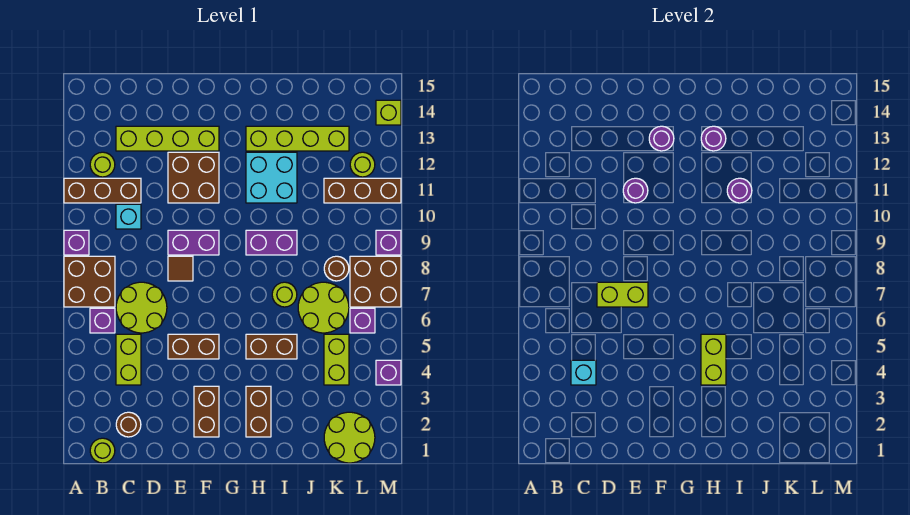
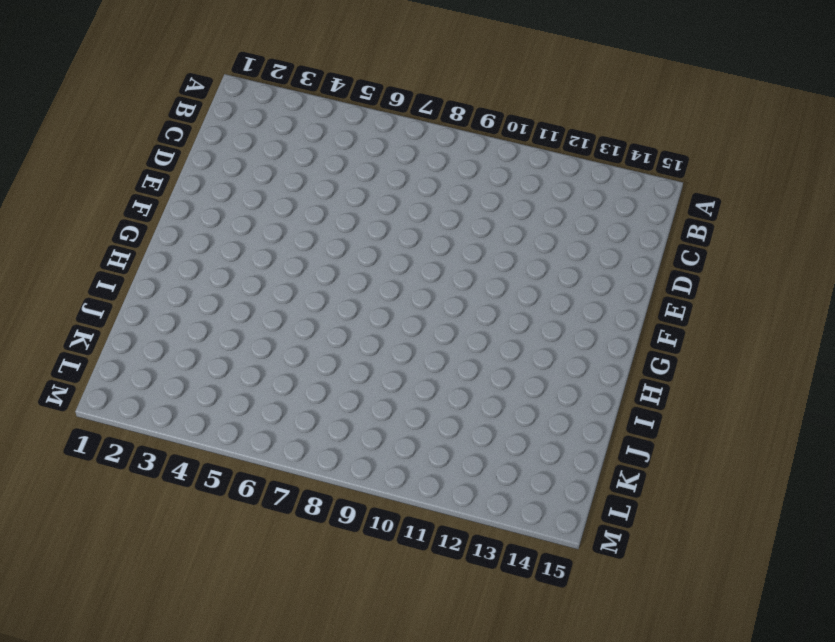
none -> brown 2x2 brick [64,256,115,307]
none -> purple 1x1 brick [64,230,89,255]
none -> brown 1x3 brick [64,178,141,203]
none -> lime 1x1 round brick [90,438,115,463]

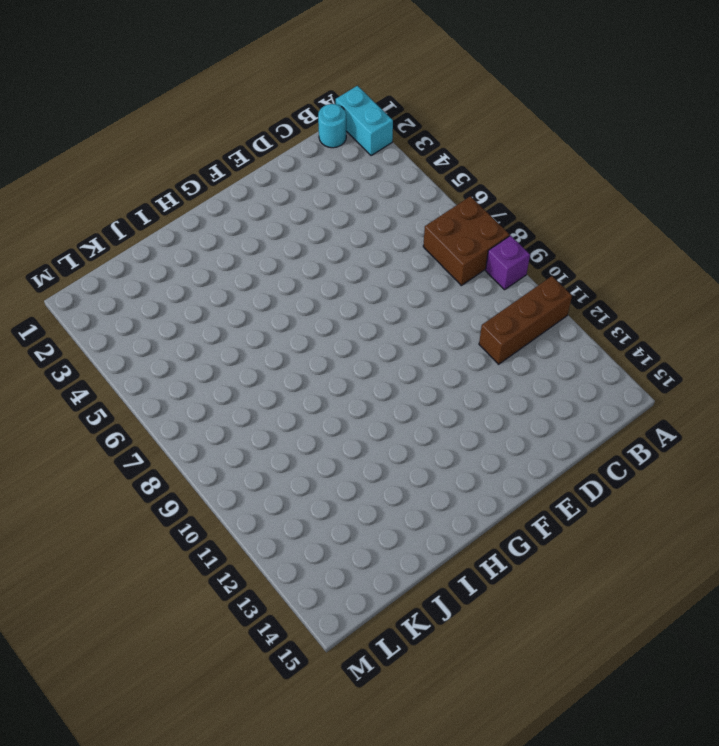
cyan 1x2 brick [336,86,393,156] -> none
cyan 1x1 round brick [318,104,346,148] -> lime 1x1 round brick [90,438,115,463]
none -> purple 1x1 brick [90,308,115,333]
none -> lime 1x1 round brick [90,152,115,177]
none -> brown 1x1 round brick [116,412,141,437]
none -> lime 1x2 brick [116,334,141,385]

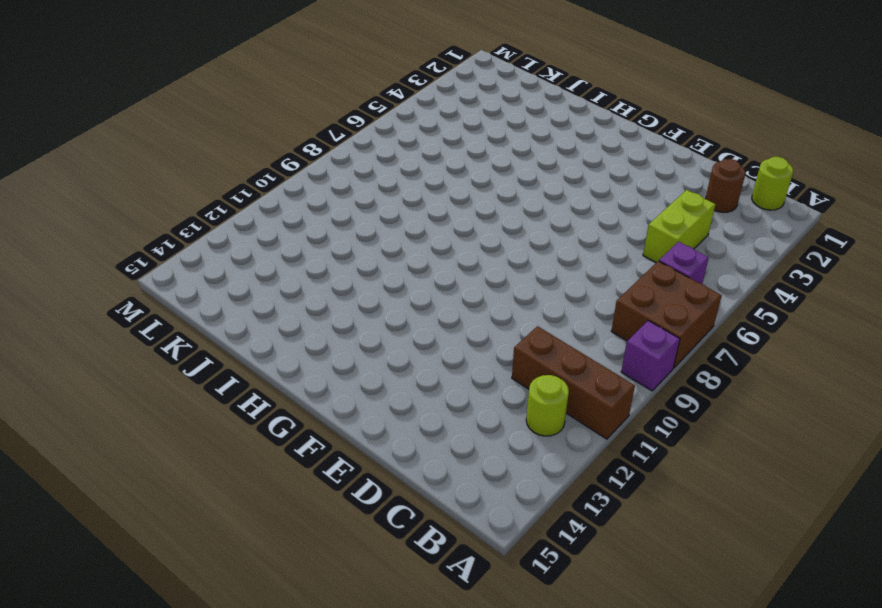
none -> lime 2x2 round brick [116,282,167,333]
none -> cyan 1x1 brick [116,204,141,229]
none -> lime 1x4 brick [116,126,219,151]
none -> brown 1x2 brick [168,334,219,359]

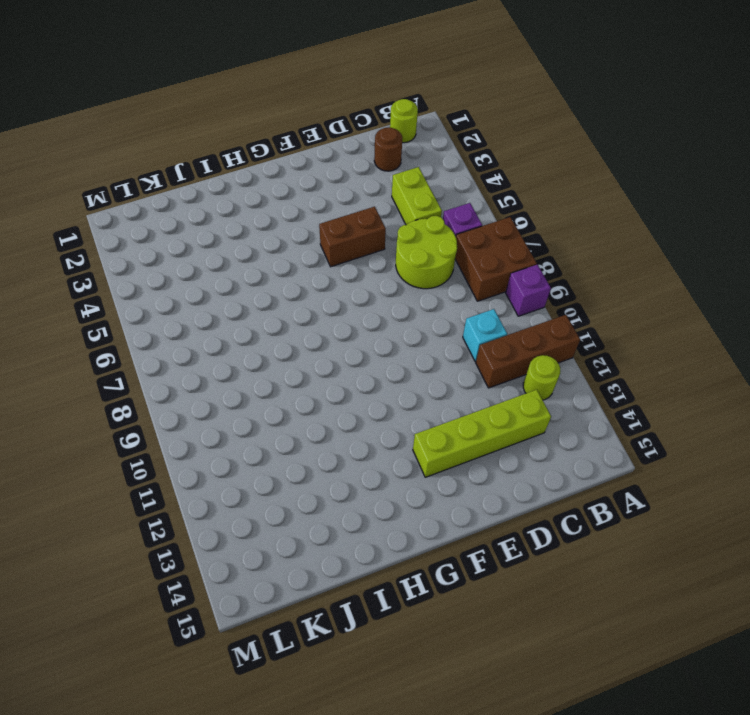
none -> brown 1x1 tile [168,256,193,281]
none -> purple 1x2 brick [168,230,219,255]
none -> brown 2x2 brick [168,152,219,203]
none -> brown 1x2 brick [194,386,219,437]

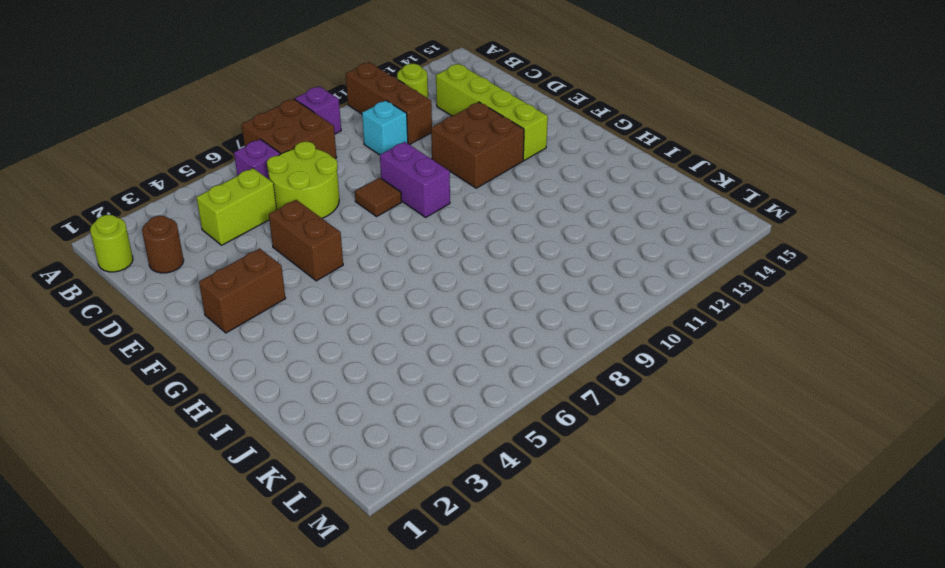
none -> brown 1x2 brick [246,386,271,437]
none -> brown 1x2 brick [246,334,297,359]
none -> purple 1x2 brick [246,230,297,255]
none -> cyan 2x2 brick [246,152,297,203]

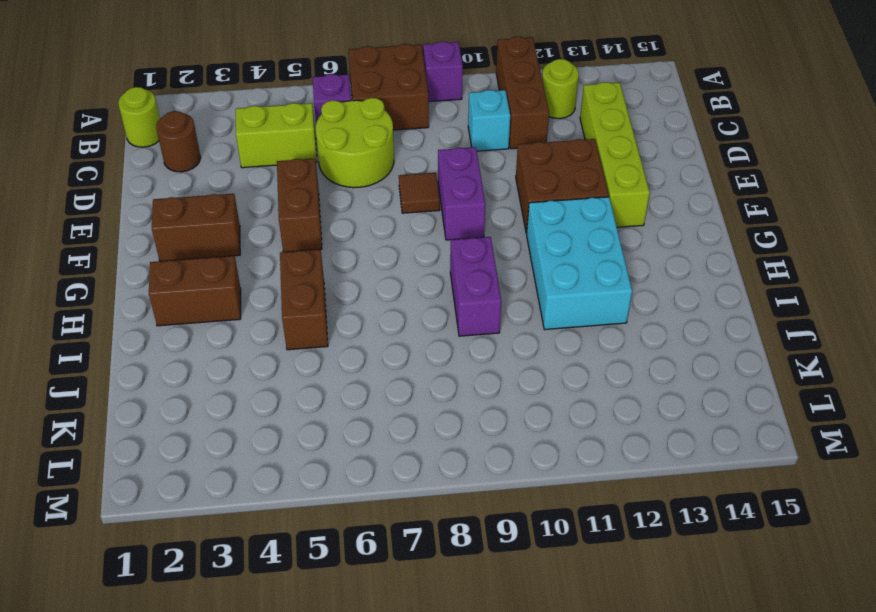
cyan 2x3 brick [527,197,632,330] -> cyan 2x2 brick [246,152,297,203]
none -> lime 1x4 brick [246,126,349,151]
none -> lime 1x1 round brick [272,282,297,307]
none -> lime 2x2 round brick [298,282,349,333]
none -> lime 2x2 round brick [324,412,375,463]

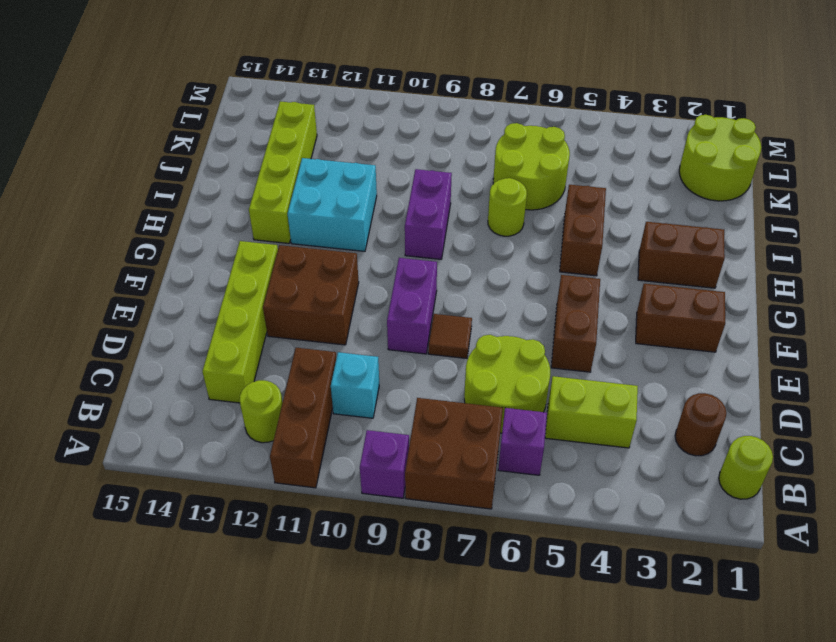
none -> lime 1x2 brick [324,334,349,385]
none -> brown 1x1 round brick [324,256,349,281]
none -> brown 1x3 brick [324,178,401,203]
none -> purple 1x1 brick [350,308,375,333]

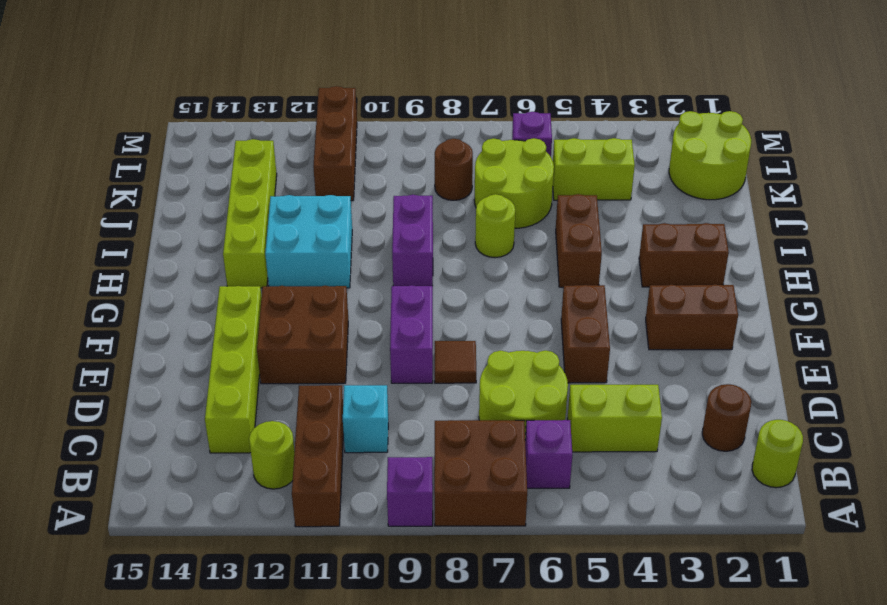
none -> brown 2x2 brick [350,256,401,307]
none -> lime 1x1 round brick [350,152,375,177]
none -> purple 1x1 brick [376,360,401,385]
none -> purple 1x1 brick [376,230,401,255]

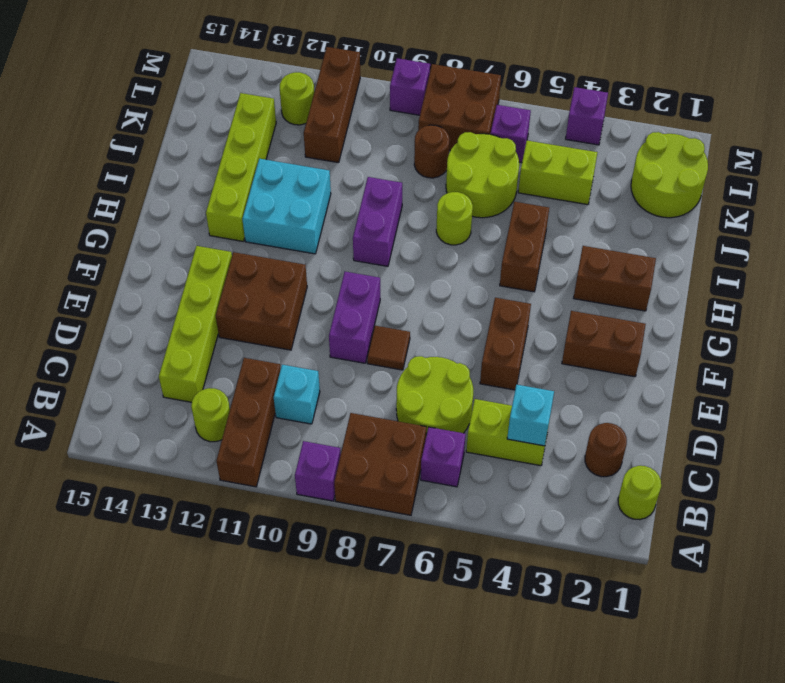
none -> lime 1x1 brick [376,100,401,125]
none -> lime 1x2 brick [597,282,648,307]
none -> purple 1x1 round brick [623,178,648,203]
none -> purple 1x1 round brick [649,126,674,151]

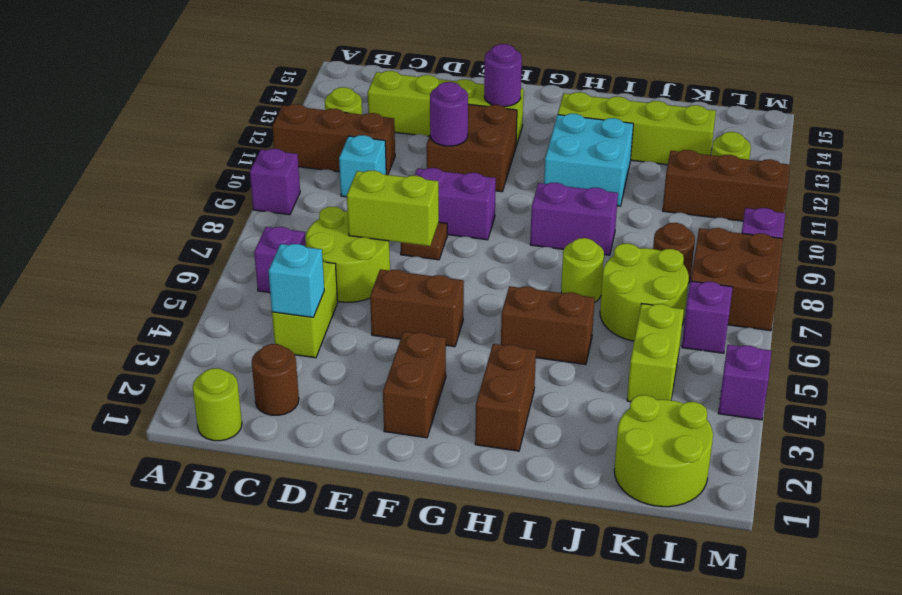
none -> brown 2x2 brick [64,256,115,307]
none -> lime 1x1 brick [376,100,401,125]
none -> lime 1x2 brick [701,334,726,385]
none -> purple 1x1 round brick [701,126,726,151]

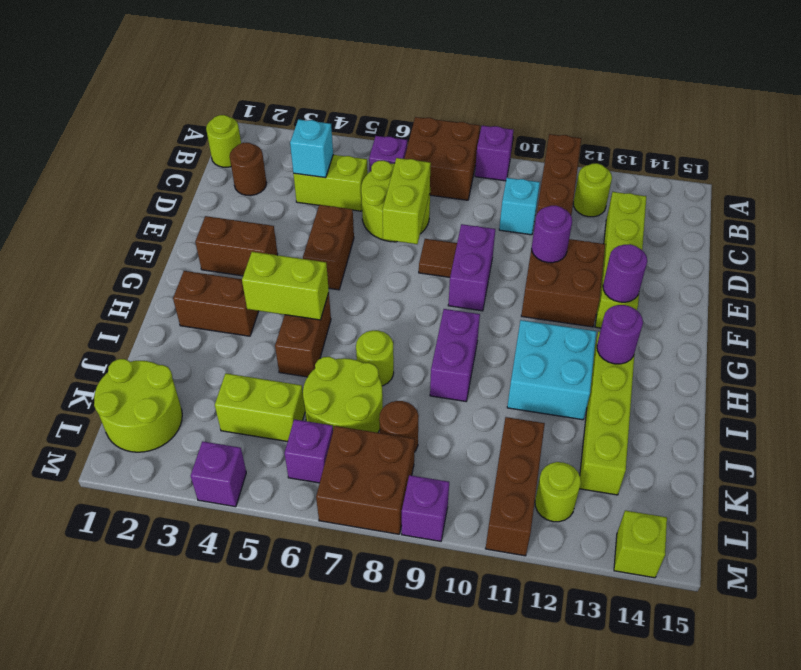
none -> purple 1x1 round brick [727,178,752,203]

